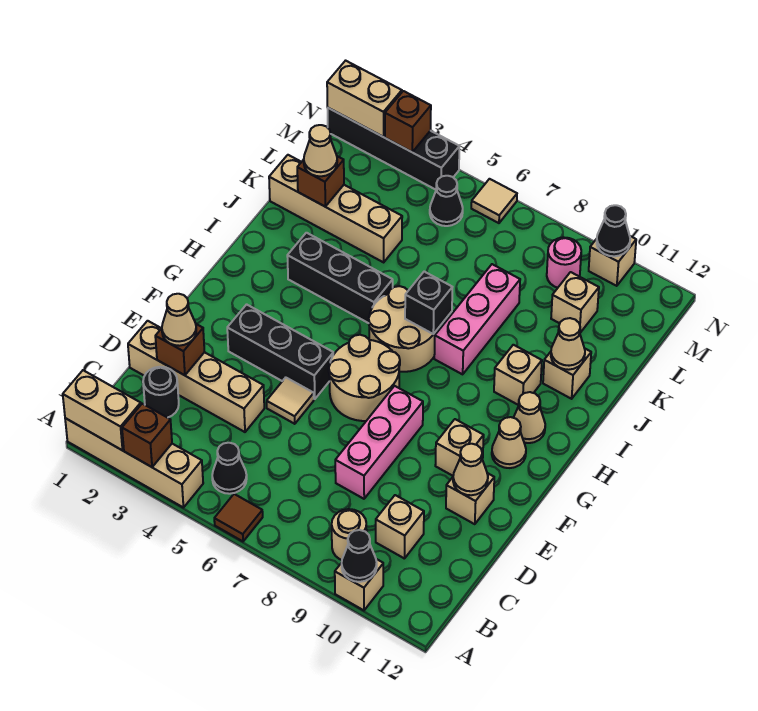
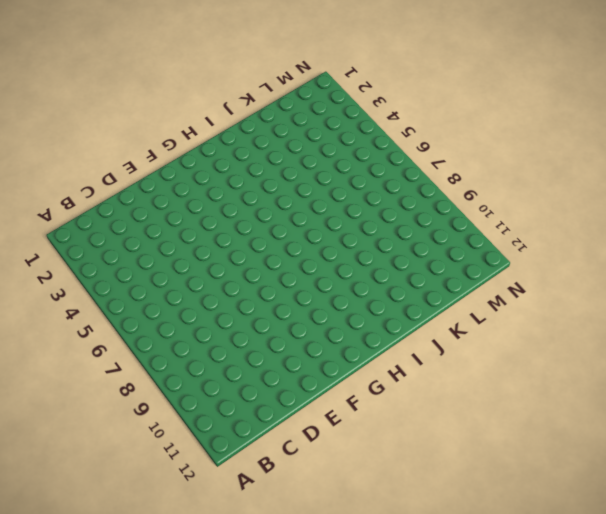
none -> tan 1x4 brick [65,418,203,508]
none -> brown 1x1 tile [214,494,263,541]
none -> tan 1x1 brick [335,559,383,610]
none -> black 1x1 cone [212,443,247,494]

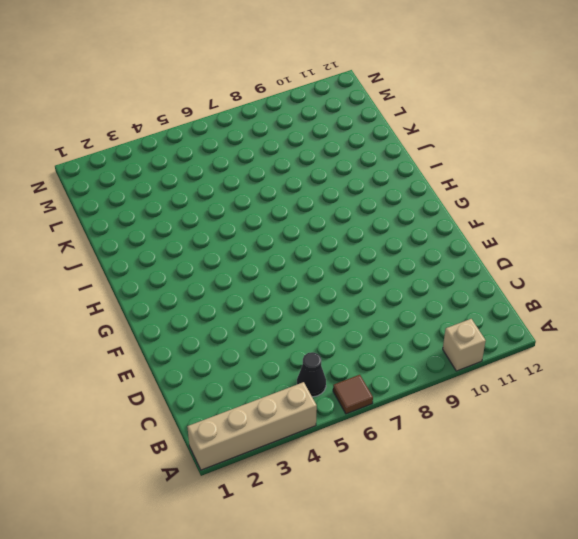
none -> tan 1x1 round brick [332,509,367,560]
none -> black 1x1 round brick [143,367,179,418]
none -> tan 1x1 brick [376,495,424,559]
none -> tan 1x4 brick [128,321,264,432]

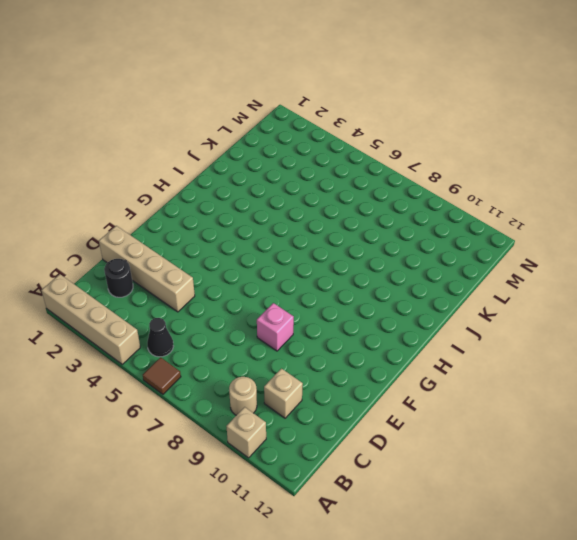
pink 1x1 brick [257,303,294,351] -> pink 1x3 brick [335,386,423,499]
none -> tan 1x1 tile [267,378,314,424]
none -> tan 1x1 brick [446,473,494,524]
none -> black 1x3 brick [227,304,333,399]
none -> tan 2x2 round brick [329,335,400,421]

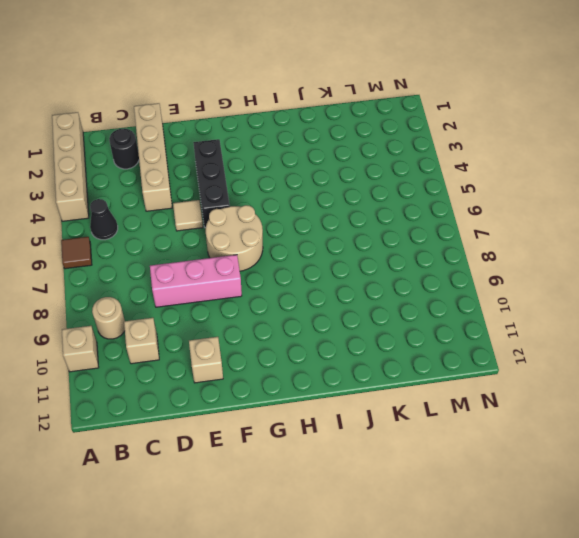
none -> tan 1x1 brick [435,419,484,476]
none -> tan 1x1 cone [492,417,526,468]
none -> tan 2x2 round brick [369,286,438,372]
none -> tan 1x1 cone [513,392,545,443]

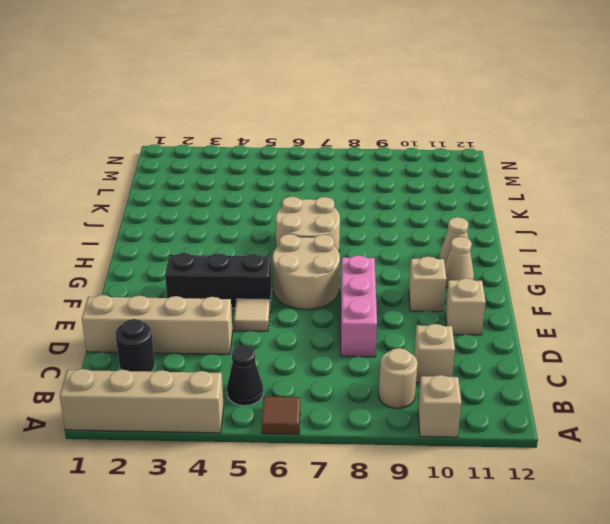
none -> black 1x3 brick [287,233,393,323]
none -> pink 1x3 brick [434,264,520,374]
none -> tan 1x1 brick [494,345,542,405]
none -> tan 1x1 brick [543,349,591,399]

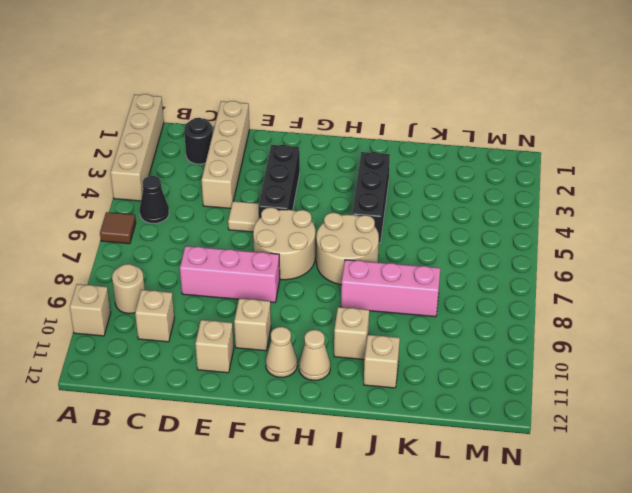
none -> tan 1x4 brick [269,155,402,262]
none -> tan 1x1 brick [551,272,599,333]
none -> black 1x1 cone [430,176,463,226]
none -> pink 1x1 round brick [547,237,581,288]

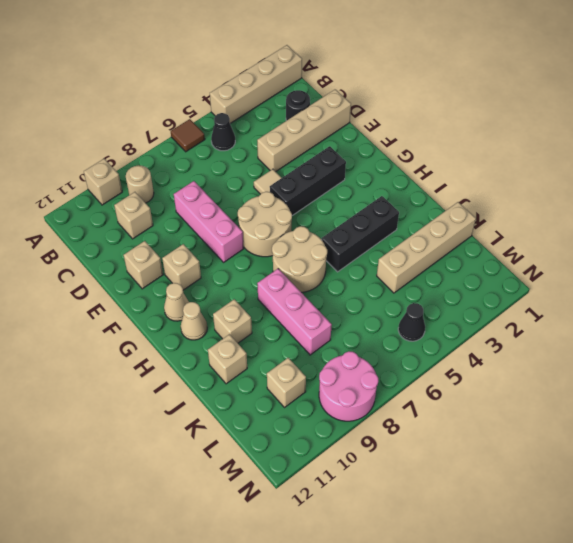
pink 2x2 round brick [319,351,378,421] -> pink 1x1 round brick [547,237,581,288]
none -> black 1x4 brick [327,108,459,190]
none -> tan 1x1 tile [471,179,517,223]
none -> tan 1x1 brick [589,236,636,286]
none -> tan 1x2 brick [63,370,141,450]

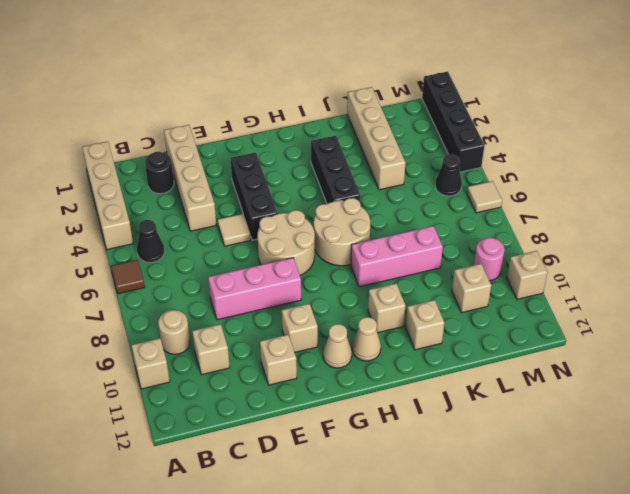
none -> tan 1x2 brick [63,370,141,450]
none -> brown 1x1 brick [122,404,172,467]
none -> black 1x1 cone [342,530,377,582]
none -> brown 1x1 brick [155,324,204,375]

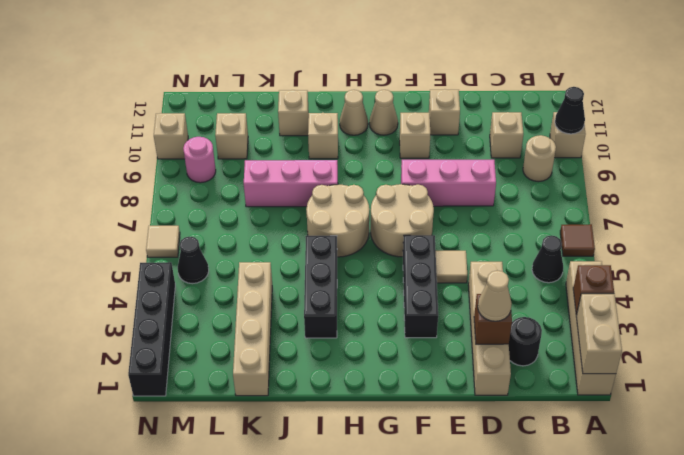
none -> tan 1x1 cone [453,444,488,495]
none -> black 1x1 brick [405,272,452,334]
none -> tan 1x1 cone [551,318,585,370]
none -> brown 1x1 brick [297,156,344,206]

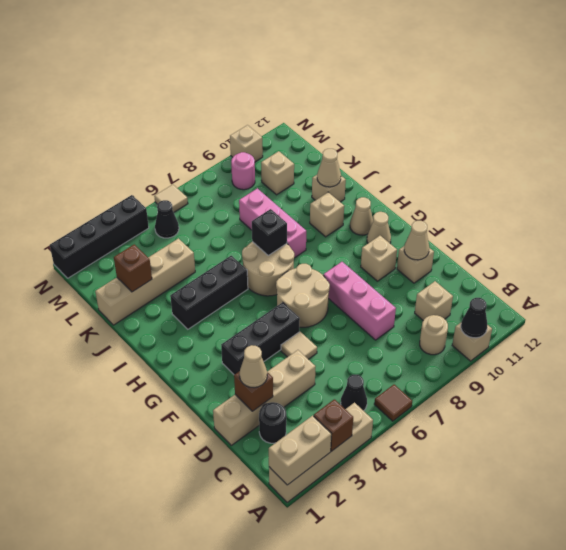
none -> tan 1x2 brick [327,61,402,137]
none -> brown 1x1 brick [385,91,431,152]
none -> black 1x1 cone [597,205,630,256]
none -> tan 1x1 cone [304,125,337,176]

